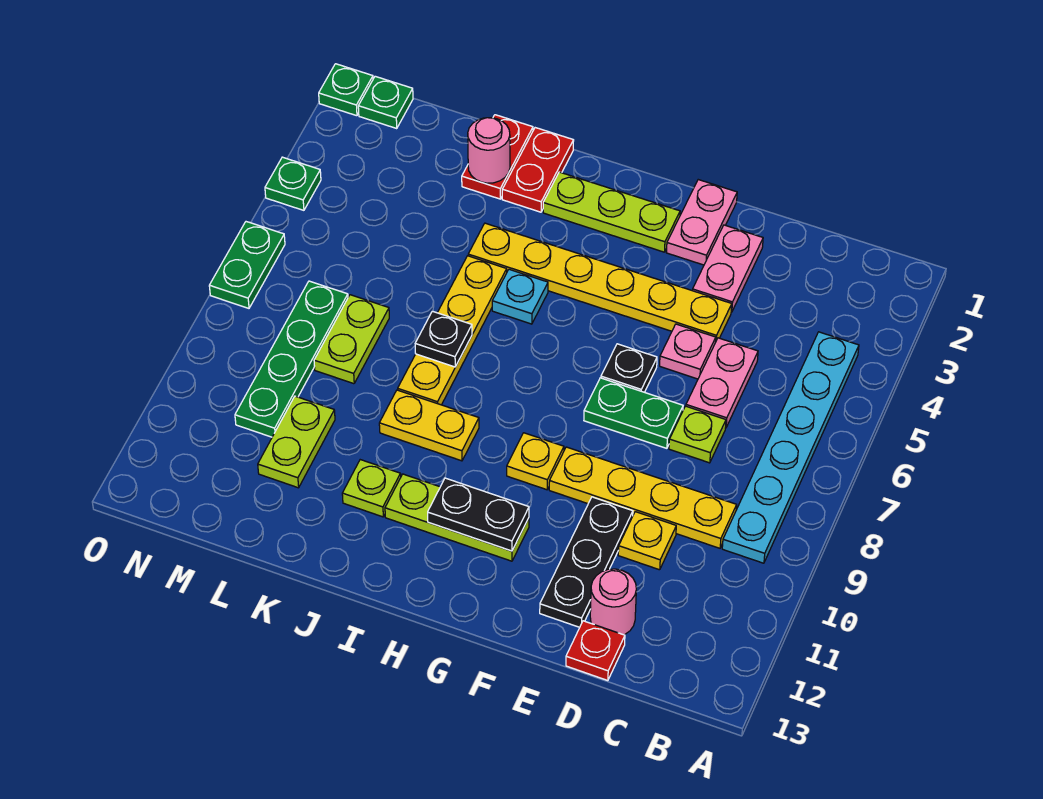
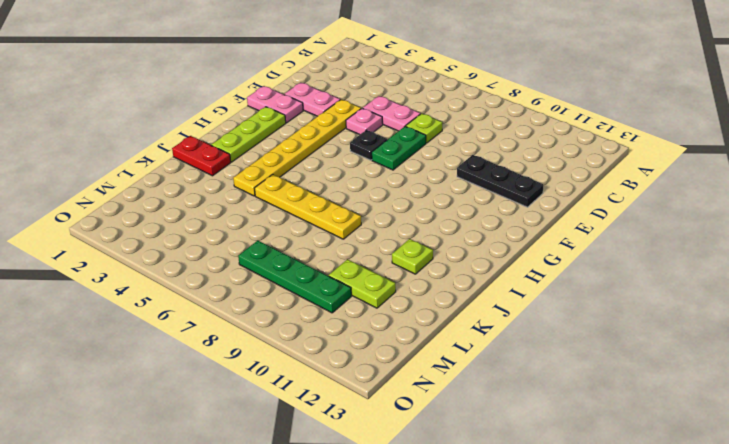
none -> cyan 1x6 plate [722,332,859,563]
none -> yellow 1x4 plate [549,447,737,548]
none -> yellow 1x1 plate [618,512,676,570]
none -> pink 1x1 round brick [590,569,636,635]

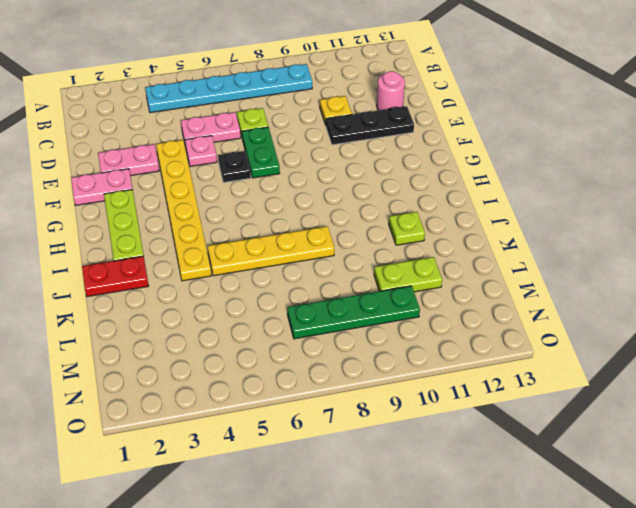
none -> yellow 1x4 plate [549,447,737,548]
none -> red 1x1 plate [566,621,625,681]
none -> yellow 1x1 plate [507,433,564,490]
none -> lime 1x3 plate [385,474,529,561]

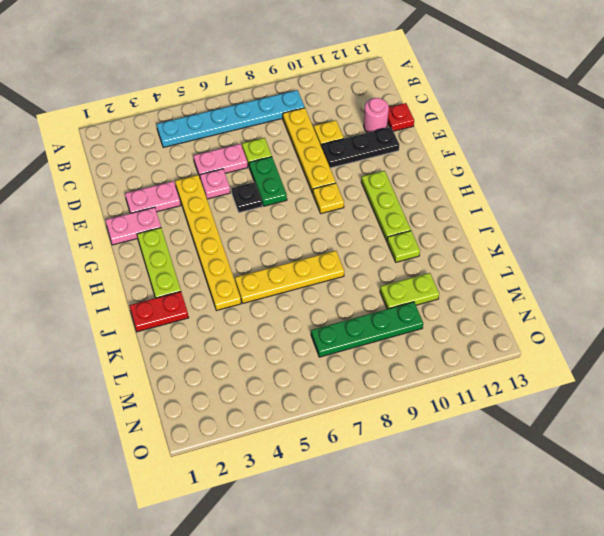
none -> cyan 1x1 plate [492,269,548,324]
none -> yellow 1x2 plate [379,390,479,461]
none -> red 1x2 plate [462,115,533,199]
none -> lime 1x2 plate [314,295,389,384]

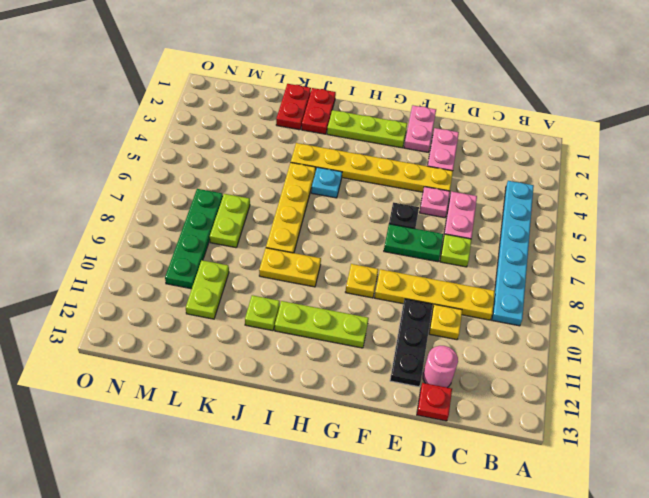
none -> green 1x1 plate [358,76,413,128]
none -> green 1x1 plate [319,64,373,116]
none -> green 1x1 plate [265,157,321,210]
none -> green 1x2 plate [209,222,285,308]

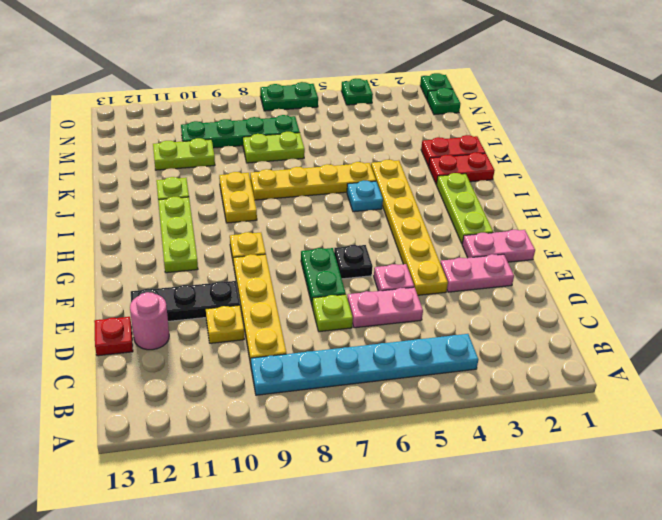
none -> black 1x2 plate [428,478,529,551]
none -> black 1x1 plate [415,311,472,367]
none -> pink 1x1 round brick [468,118,510,183]

